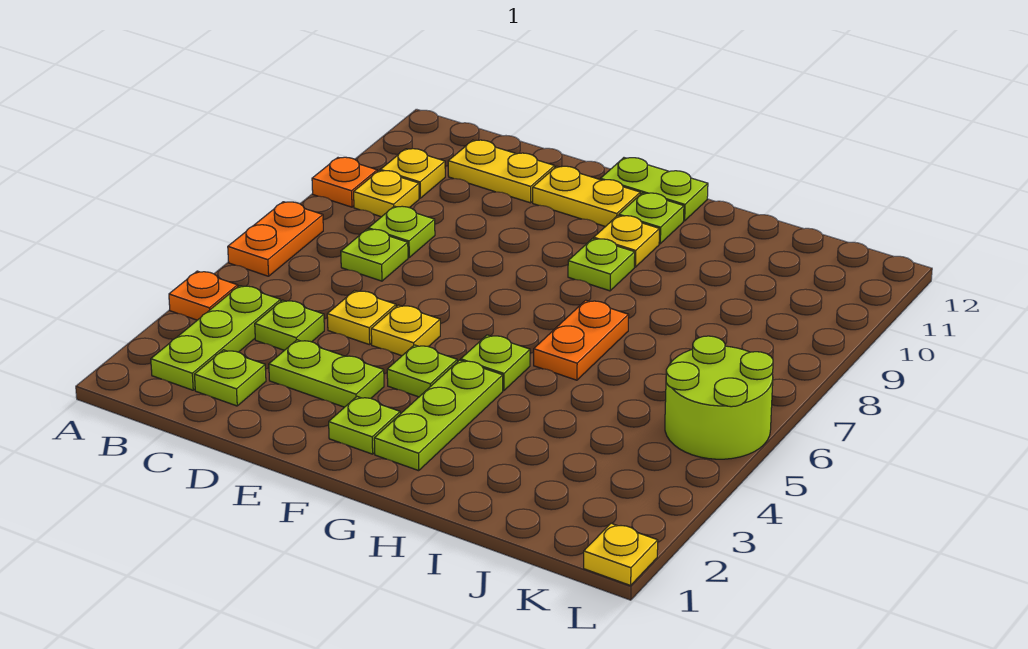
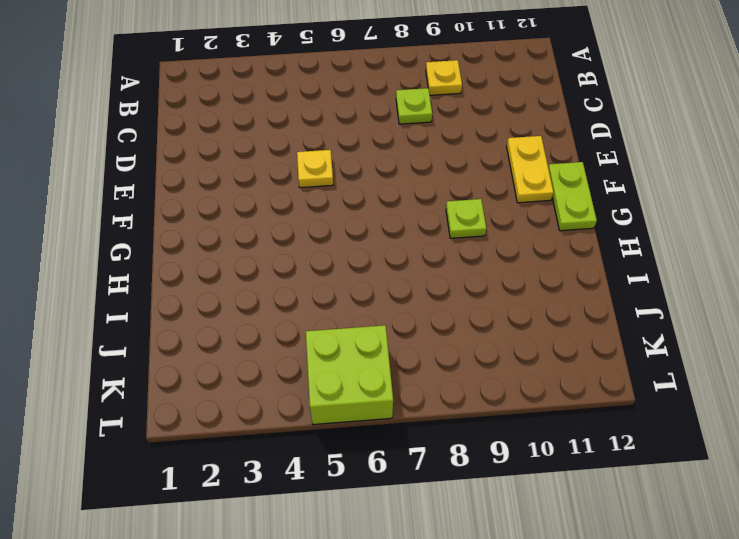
lime 2x2 brick [306,325,393,424] -> lime 2x2 round brick [665,336,773,459]
none -> orange 1x1 plate [169,271,238,320]
none -> orange 1x2 plate [228,202,323,276]
none -> orange 1x1 plate [312,157,377,207]

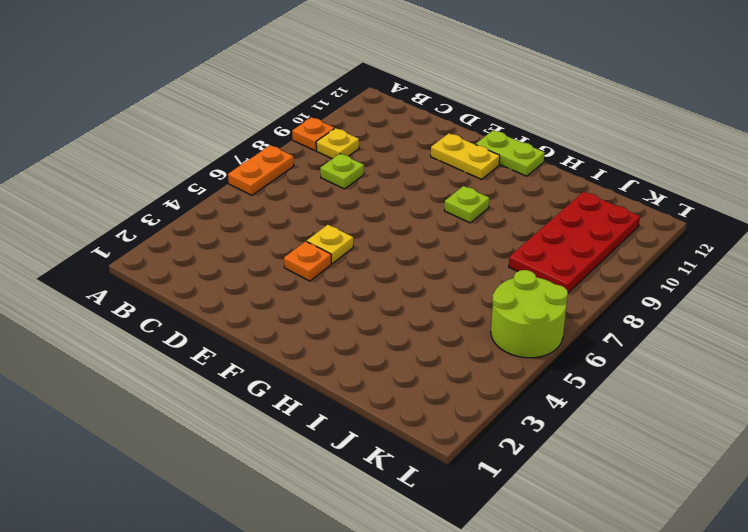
orange 1x1 plate [284,241,331,281] -> orange 1x1 plate moved to [169,271,238,320]
red 2x4 plate [509,192,640,293] -> none
none -> lime 1x3 plate [151,286,281,390]
none -> yellow 1x1 plate [380,149,445,198]
none -> lime 1x1 plate [194,350,266,406]

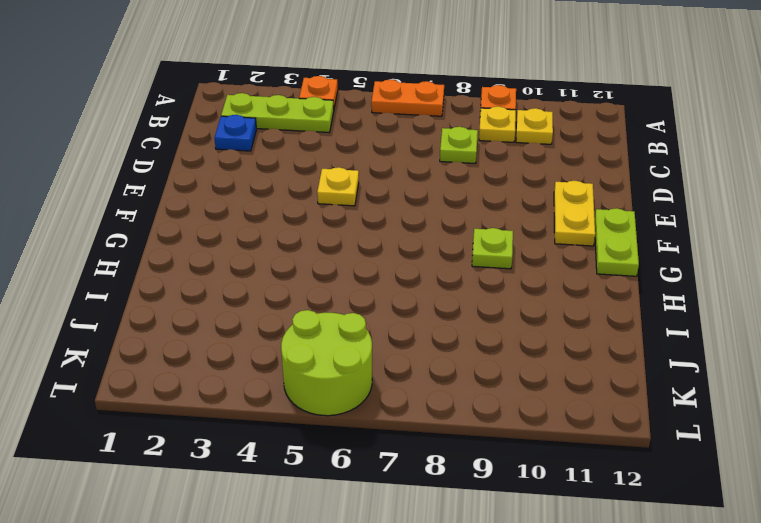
blue 1x1 plate [215,115,256,151] -> lime 1x1 plate [194,350,266,406]
none -> lime 1x1 plate [255,300,324,350]
none -> lime 1x1 plate [341,229,408,281]
none -> yellow 1x2 plate [448,140,555,203]

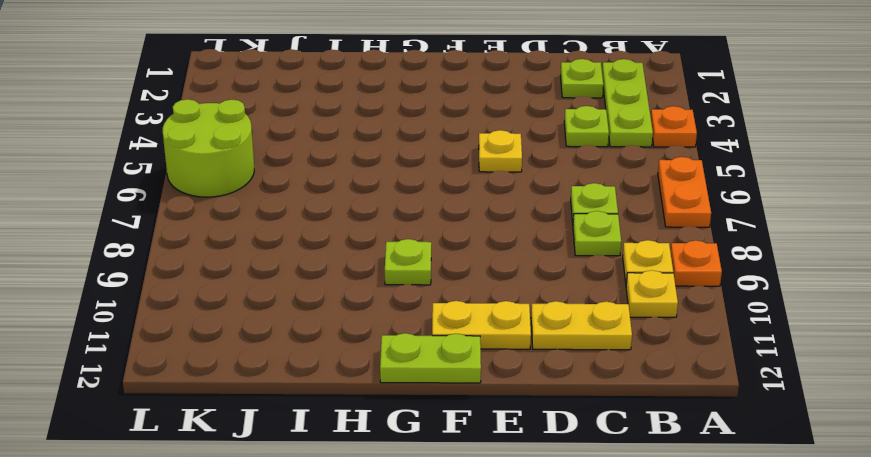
none -> lime 1x2 plate [269,340,384,407]
none -> yellow 1x1 plate [327,291,396,345]
none -> lime 1x1 plate [329,397,400,454]

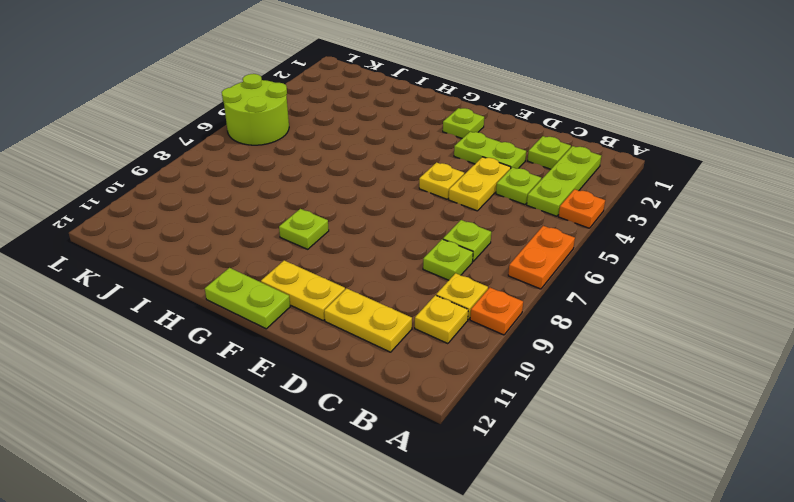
yellow 1x2 plate [449,157,511,211] -> yellow 1x1 plate [327,291,396,345]
none -> lime 1x1 plate [387,345,457,397]
none -> lime 1x3 plate [374,360,503,471]
none -> lime 1x1 plate [461,335,530,390]

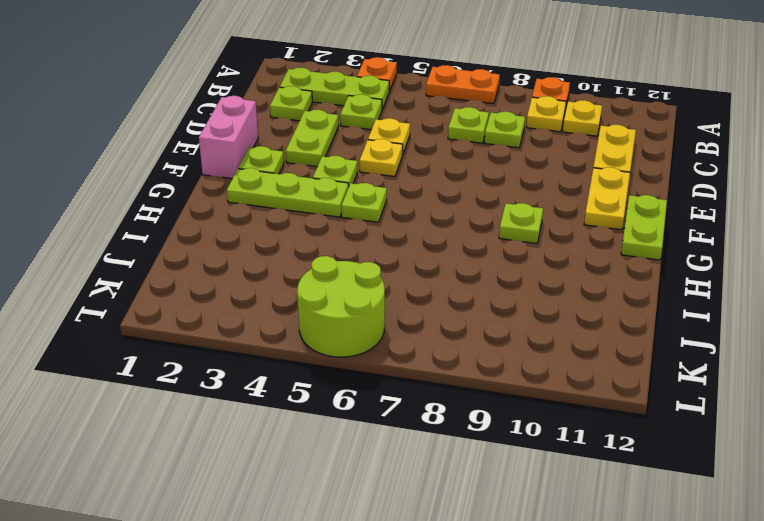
pink 1x2 brick [199,96,258,179] -> none
none -> yellow 1x1 plate [594,216,659,267]
none -> lime 1x1 plate [619,193,684,244]
none -> orange 1x2 plate [534,300,629,380]

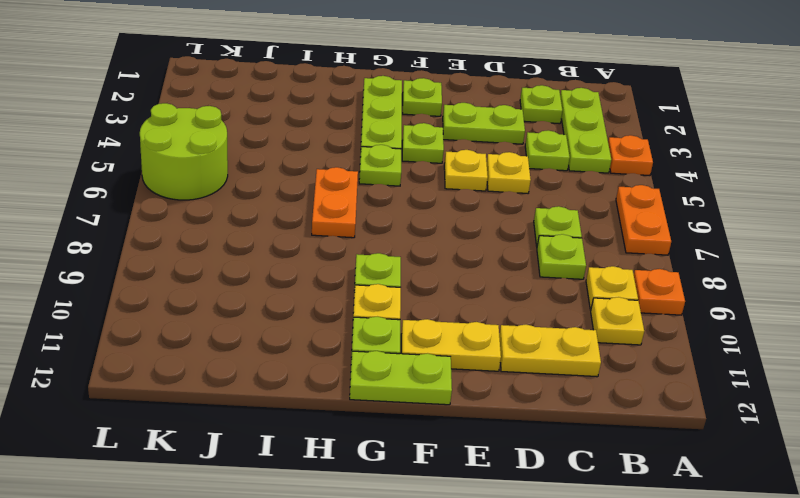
none -> yellow 1x1 plate [584,523,658,585]

